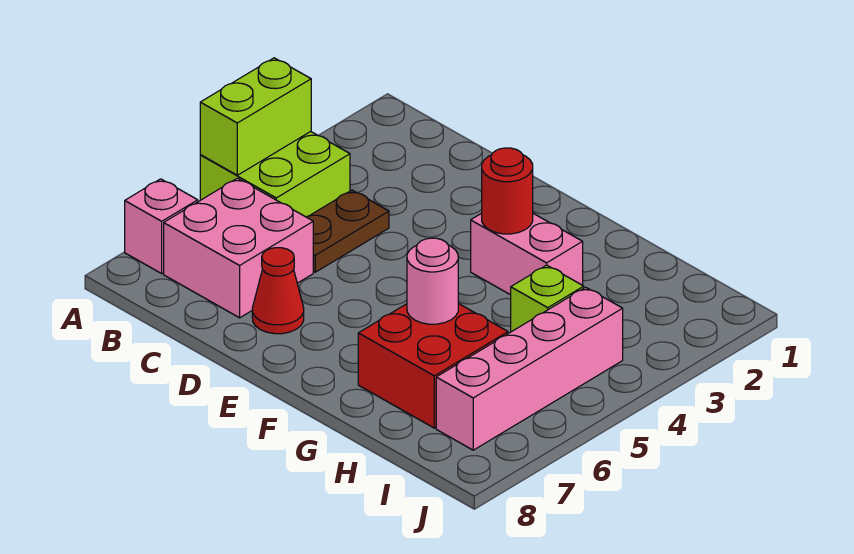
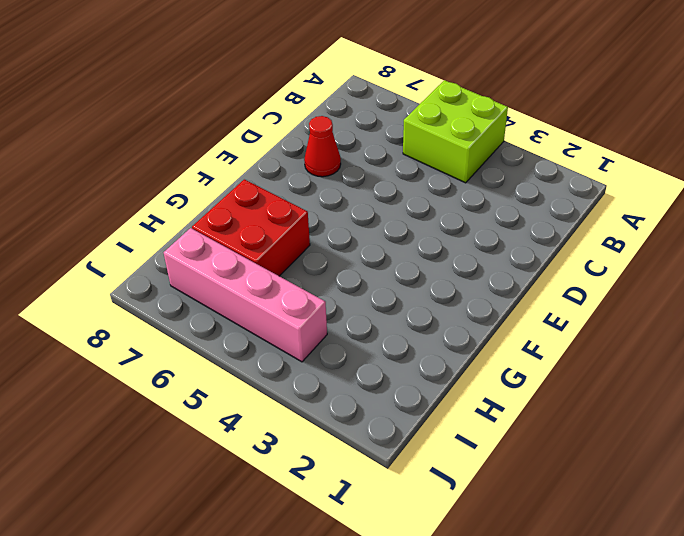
none -> pink 1x1 brick [125,179,198,274]
none -> pink 2x2 brick [164,178,313,318]
none -> brown 1x2 plate [307,190,389,272]

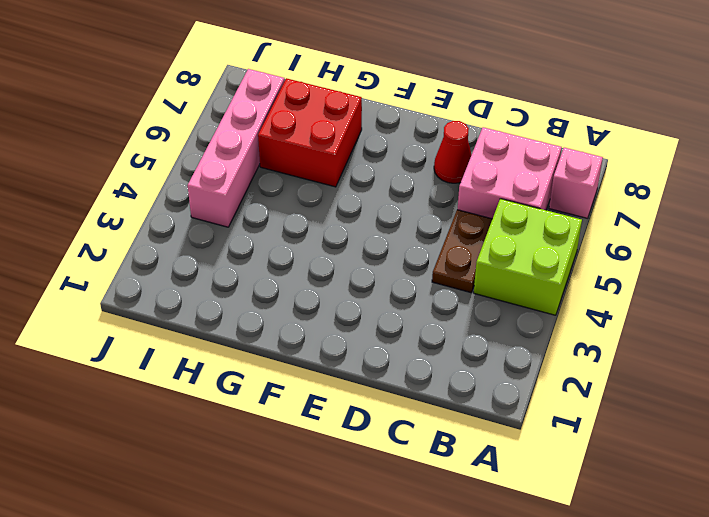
none -> pink 1x2 brick [471,213,583,295]
none -> lime 1x1 brick [511,265,584,332]
none -> lime 1x2 brick [200,58,311,175]

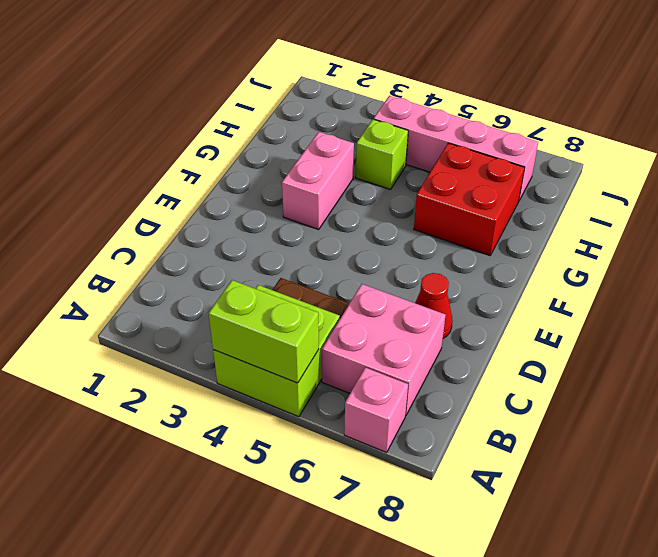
none -> red 1x1 round brick [482,148,533,234]
none -> pink 1x1 round brick [407,238,458,324]

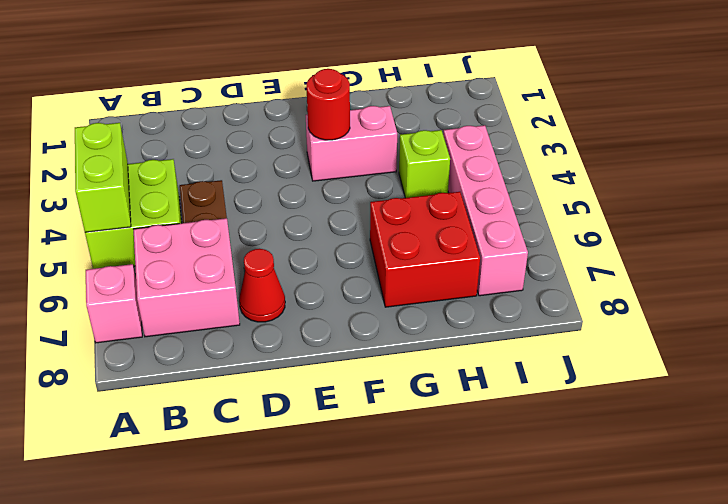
none -> pink 1x1 round brick [407,238,458,324]

